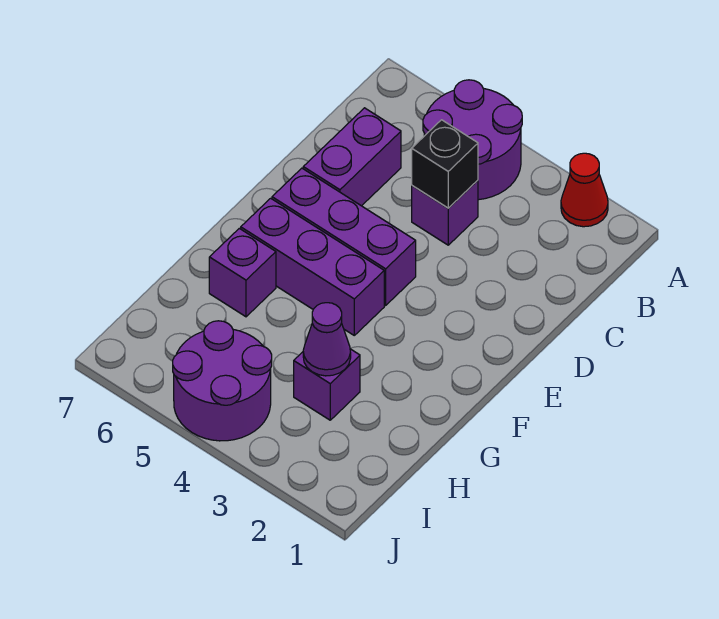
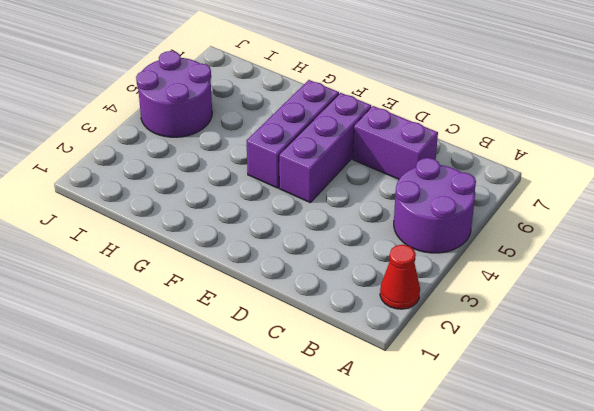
none -> purple 1x1 brick [412,180,478,245]
none -> purple 1x1 brick [209,228,276,317]

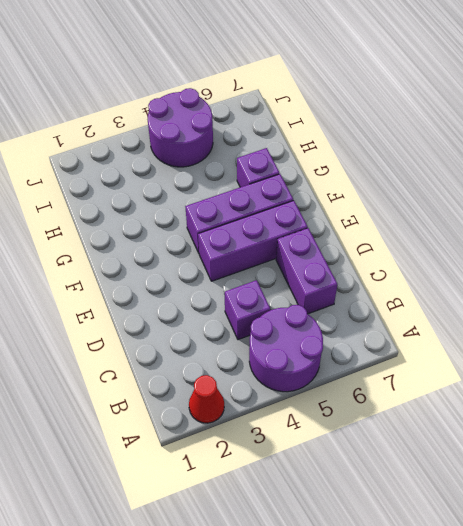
none -> purple 1x1 brick [294,349,360,420]
none -> black 1x1 brick [412,120,478,208]

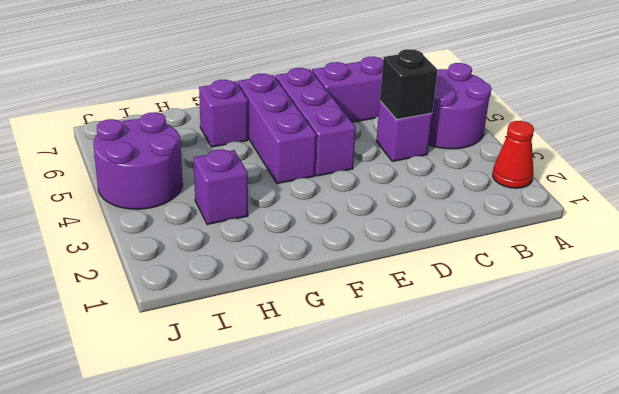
none -> purple 1x1 cone [303,303,351,376]

